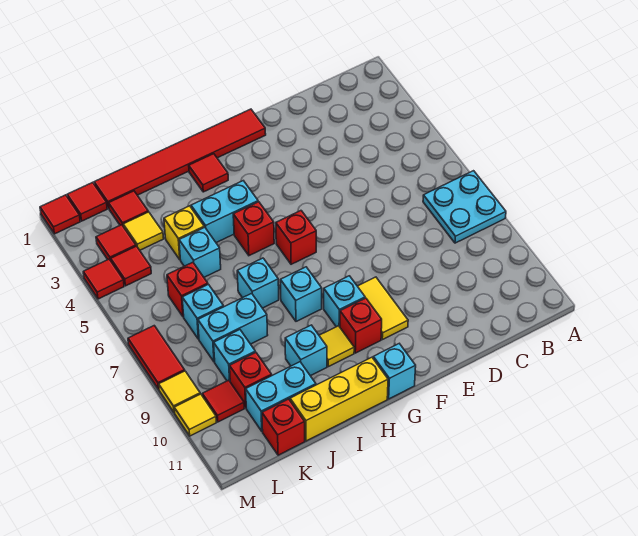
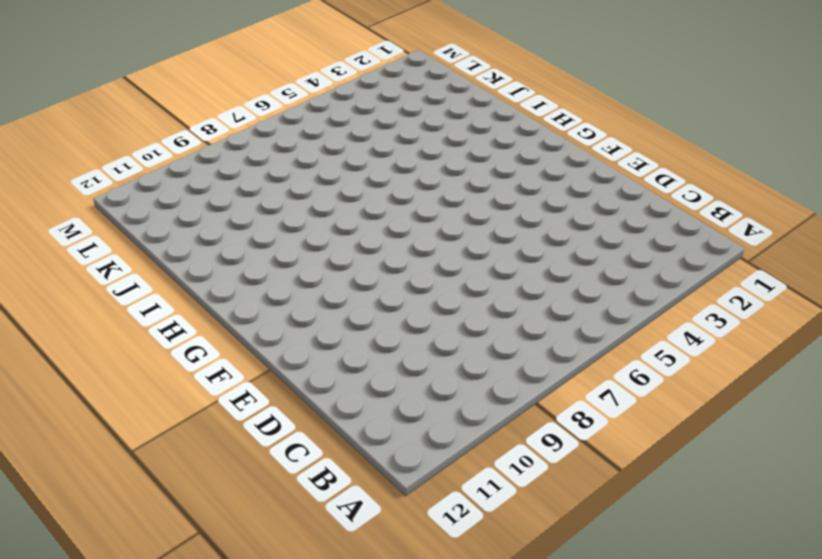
none -> cyan 2x2 plate [423,171,506,243]
none -> red 1x6 tile [94,109,266,208]
none -> yellow 1x2 tile [358,277,408,340]
none -> red 1x1 brick [276,211,316,264]

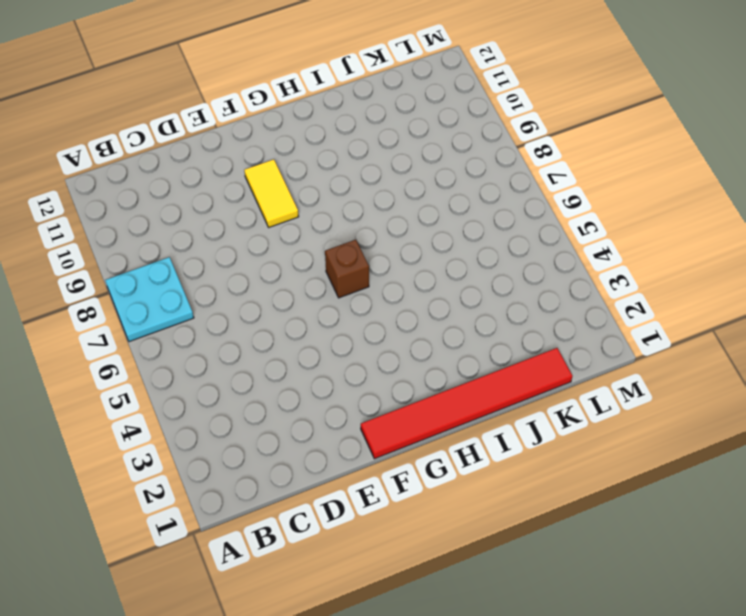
brown 1x1 brick [325,240,369,298] -> red 1x1 brick [276,211,316,264]
none -> cyan 1x1 brick [324,276,365,327]
none -> red 1x1 brick [340,298,382,353]
none -> cyan 1x1 brick [373,344,416,399]
none -> red 1x1 tile [189,154,228,192]

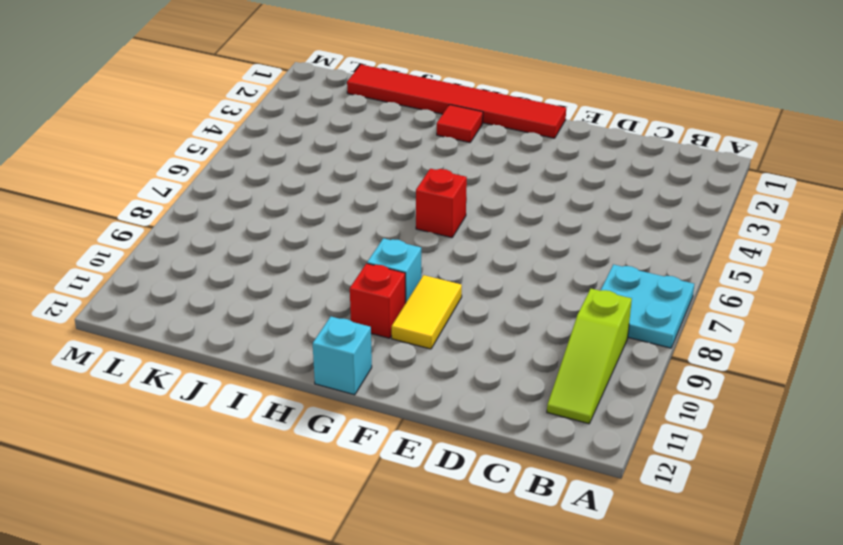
lime 1x3 slope [547,289,632,424] -> none
none -> cyan 1x2 brick [191,181,258,243]
none -> red 1x1 brick [233,202,274,256]
none -> cyan 1x1 brick [280,267,322,321]
none -> yellow 1x1 tile [319,326,354,367]

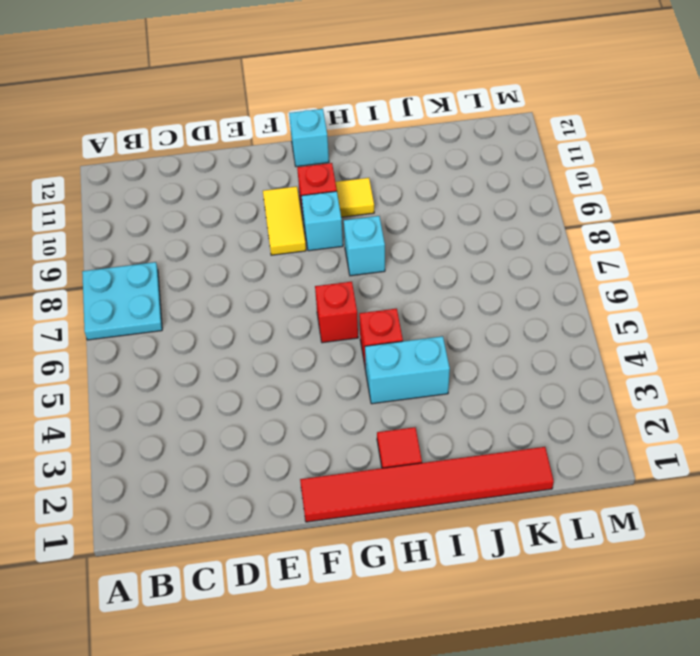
none -> yellow 1x3 brick [290,357,388,441]
none -> cyan 1x1 brick [237,258,279,308]
none -> cyan 1x1 brick [285,325,327,376]
none -> yellow 1x1 brick [164,206,204,259]

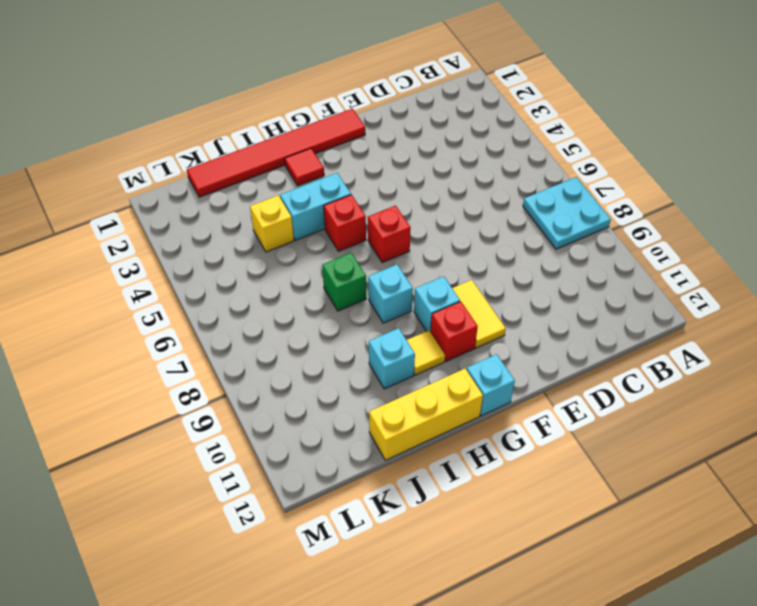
green 1x1 brick [322,253,366,311] -> cyan 1x1 brick [237,258,279,308]
none -> cyan 1x1 brick [179,227,221,277]
none -> cyan 1x2 brick [198,293,268,362]
none -> cyan 1x2 brick [246,362,316,431]
none -> red 1x1 tile [109,191,148,225]

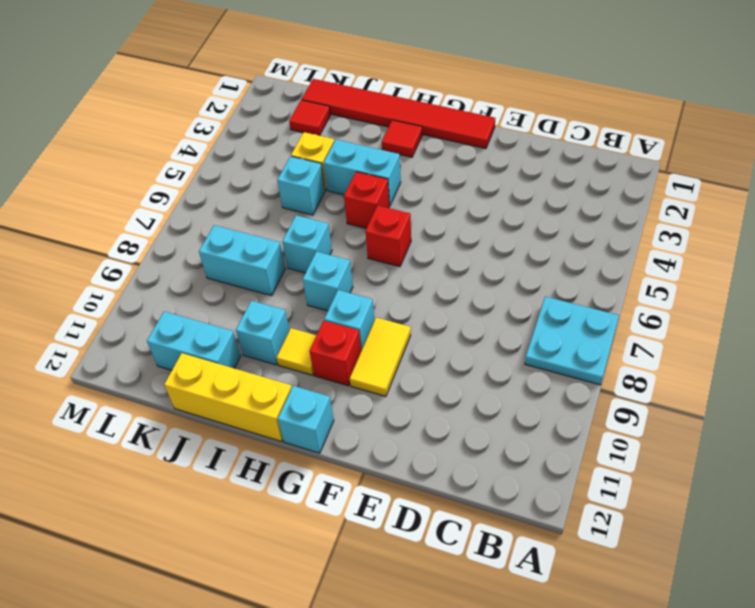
none -> yellow 1x1 tile [123,212,164,250]
none -> red 1x1 brick [167,262,208,317]
none -> cyan 1x1 brick [182,284,224,339]
none -> cyan 1x1 brick [214,330,255,381]

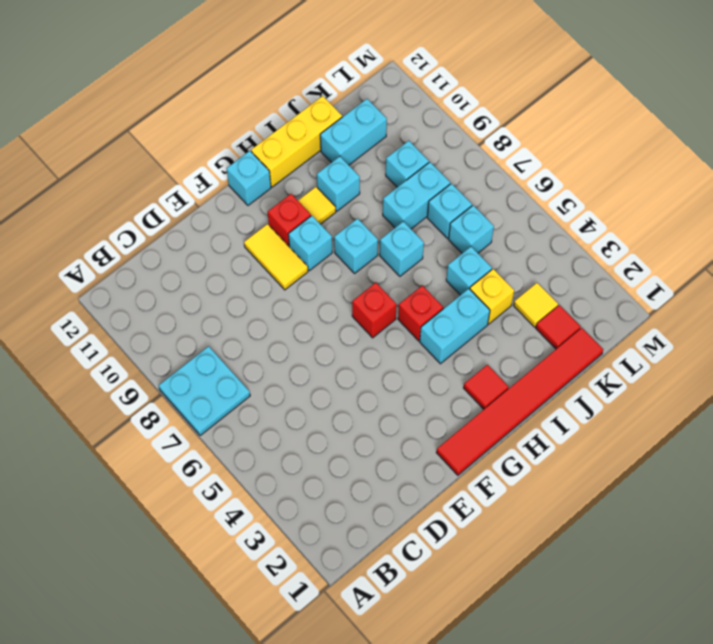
cyan 1x1 brick [449,205,494,253] -> red 1x1 brick [167,262,208,317]
none -> red 1x1 brick [230,352,272,408]
none -> red 1x1 brick [262,399,305,455]
none -> red 1x1 tile [67,182,107,221]
none -> red 1x1 tile [96,225,136,261]

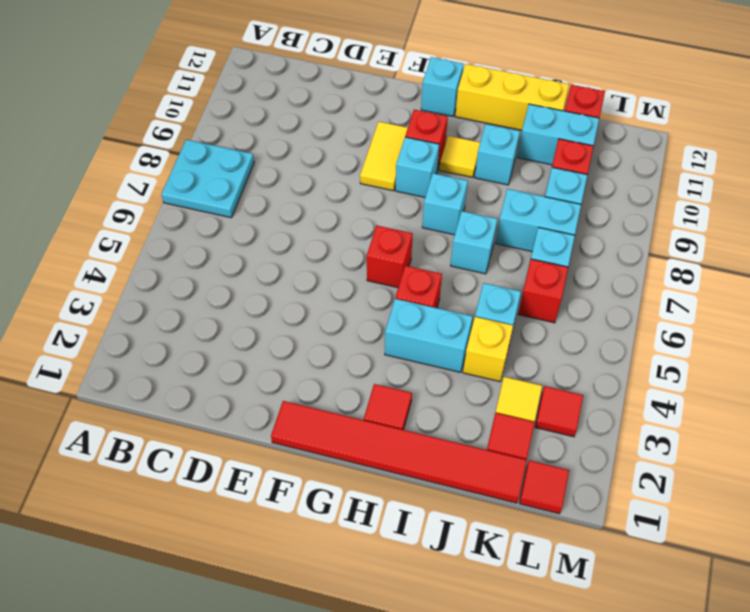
none -> red 1x1 tile [111,246,151,286]
none -> red 1x1 tile [202,380,244,422]
none -> red 1x1 tile [40,195,80,234]
none -> red 1x1 tile [83,259,124,299]

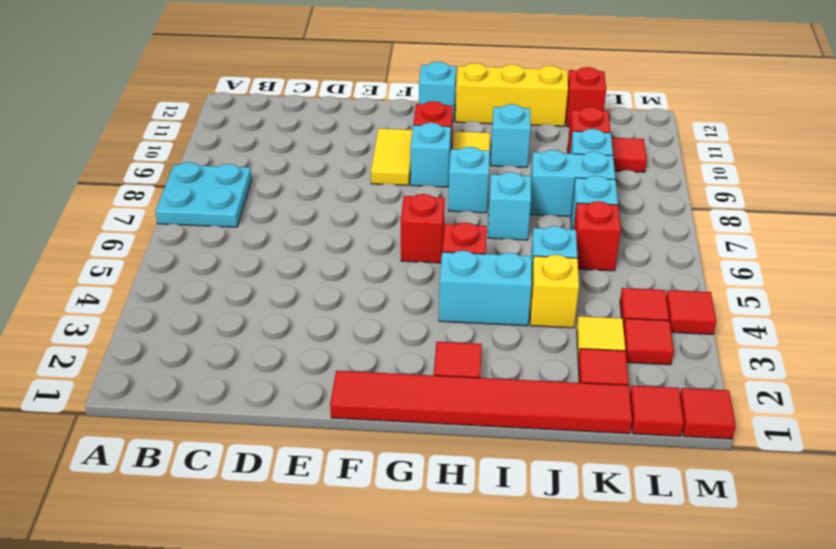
none -> cyan 1x2 brick [246,362,316,431]
none -> red 1x2 tile [128,326,185,389]
none -> yellow 1x1 tile [159,371,200,413]
none -> yellow 1x1 tile [174,394,216,436]

